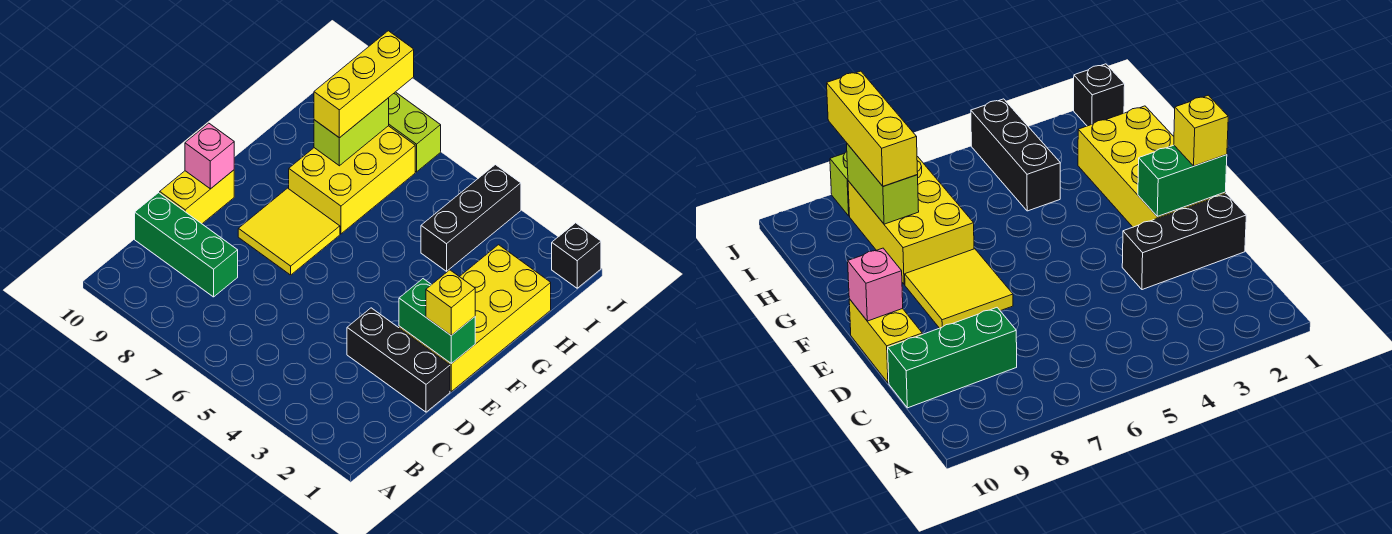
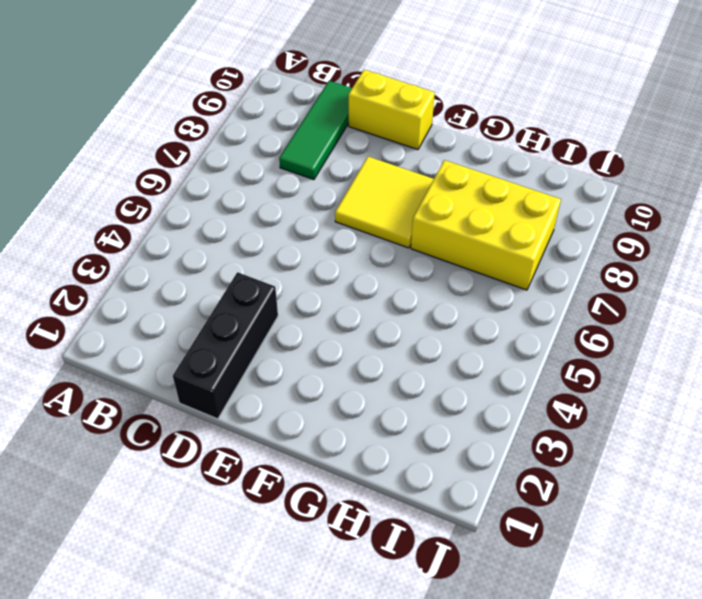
green 1x3 tile [279,81,352,180] -> green 1x3 brick [135,193,238,297]
none -> yellow 2x4 brick [399,245,551,391]
none -> black 1x3 brick [421,165,521,271]
none -> black 1x1 brick [552,223,601,288]

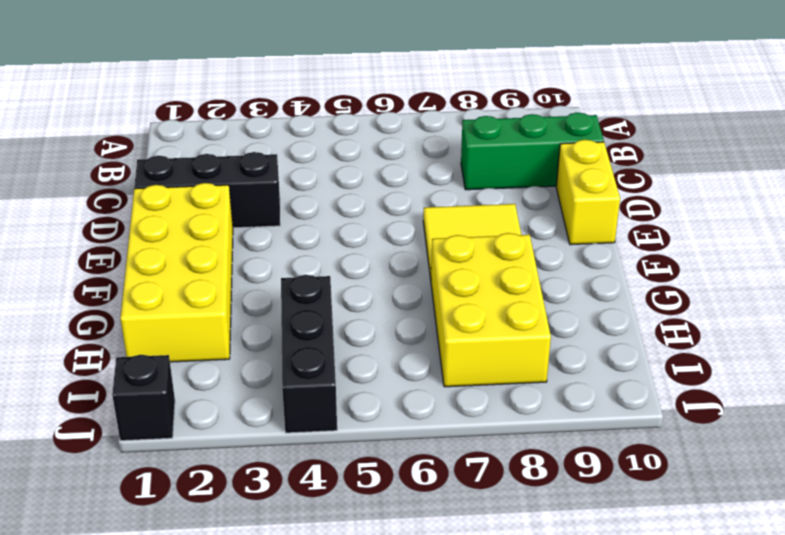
none -> lime 1x2 brick [389,92,441,172]
none -> green 1x2 brick [399,279,475,364]
none -> pink 1x1 brick [185,123,234,189]

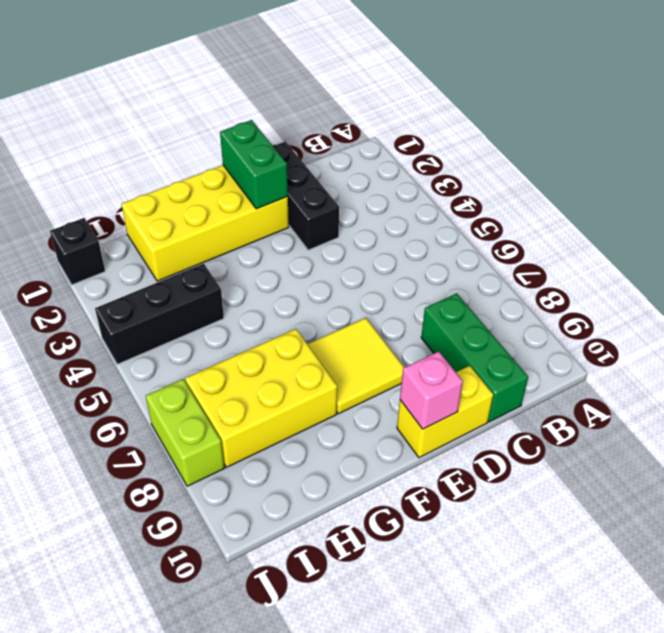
none -> lime 1x2 brick [314,98,389,166]
none -> yellow 1x1 brick [426,270,475,336]
none -> yellow 1x3 brick [314,31,414,138]

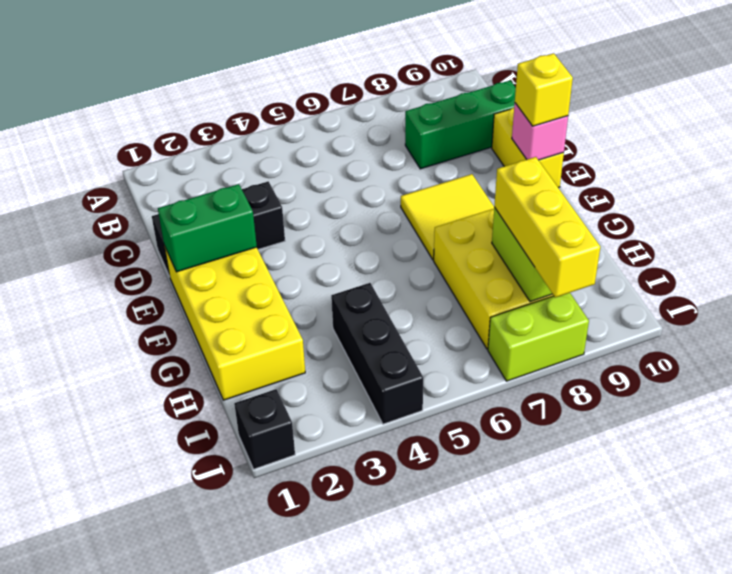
yellow 1x1 brick [515,53,573,126] -> yellow 1x1 brick moved to [426,270,475,336]

